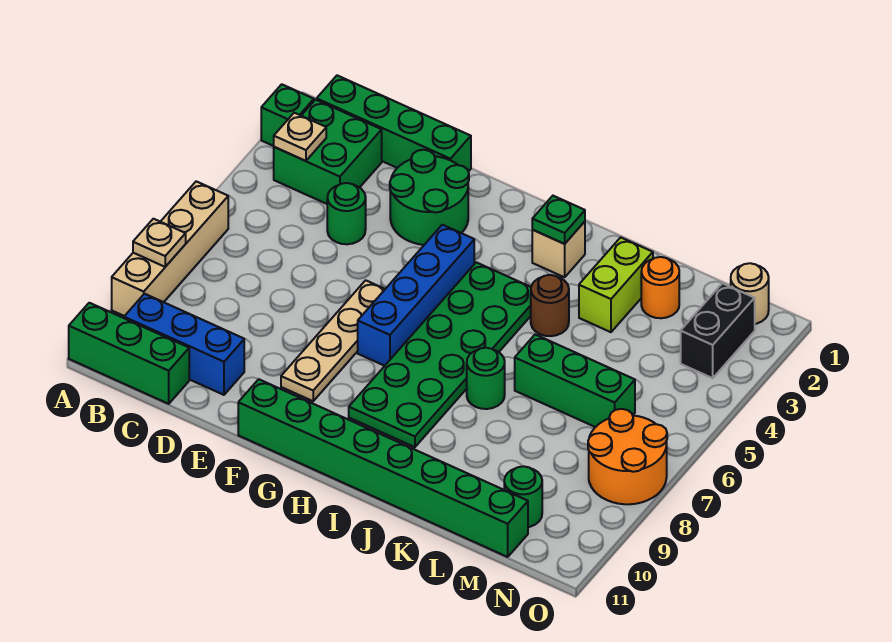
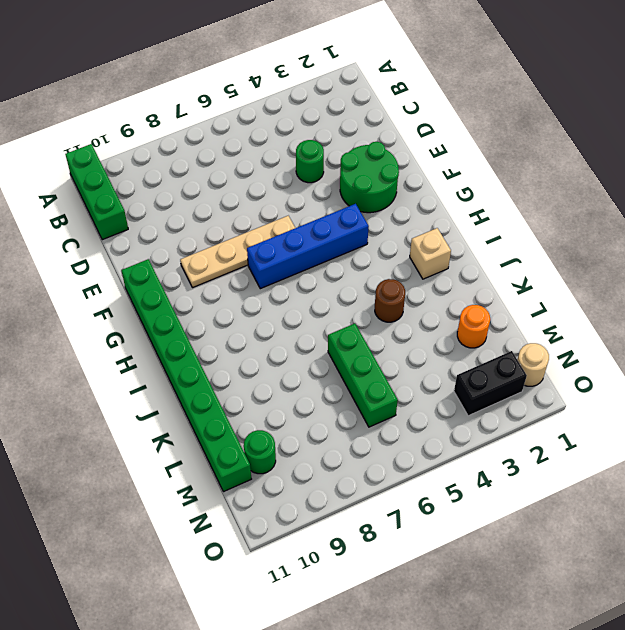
none -> green 1x1 brick [261,84,314,146]
none -> tan 1x4 brick [112,181,228,316]
none -> green 1x4 brick [317,75,471,172]

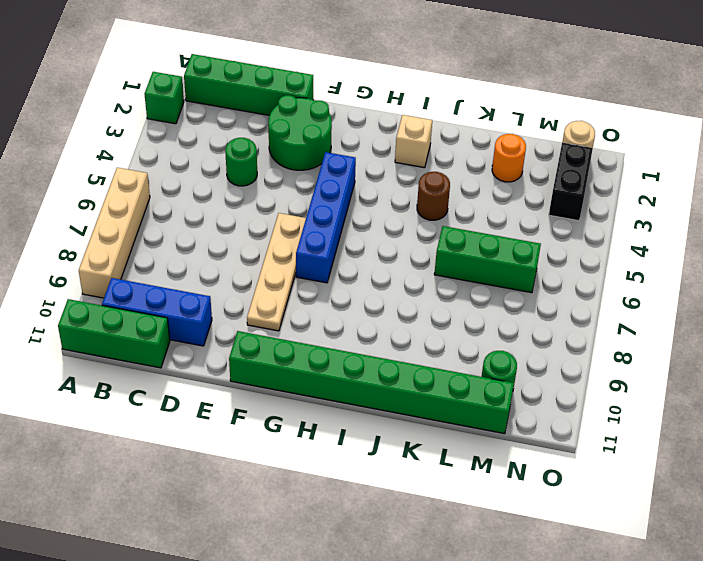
none -> green 2x2 brick [274,100,382,204]
none -> green 2x6 plate [349,262,531,447]
none -> green 1x1 round brick [467,348,505,409]

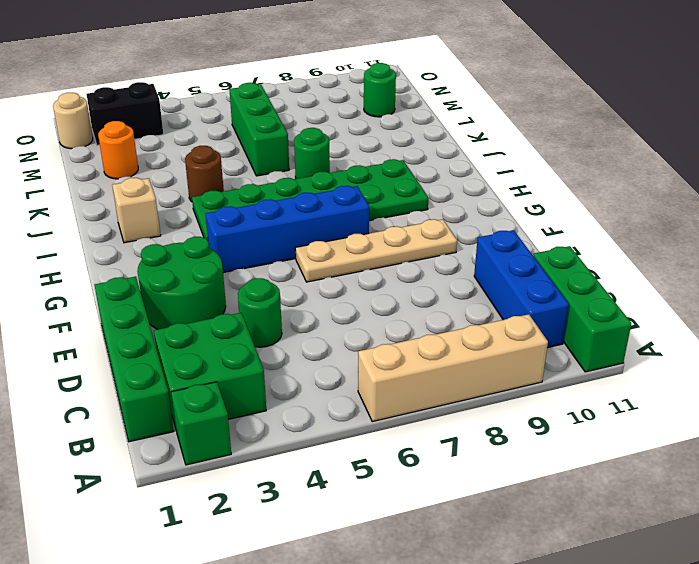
none -> green 1x8 brick [238,379,528,557]
none -> lime 1x2 brick [579,237,653,332]
none -> orange 2x2 round brick [588,409,667,504]

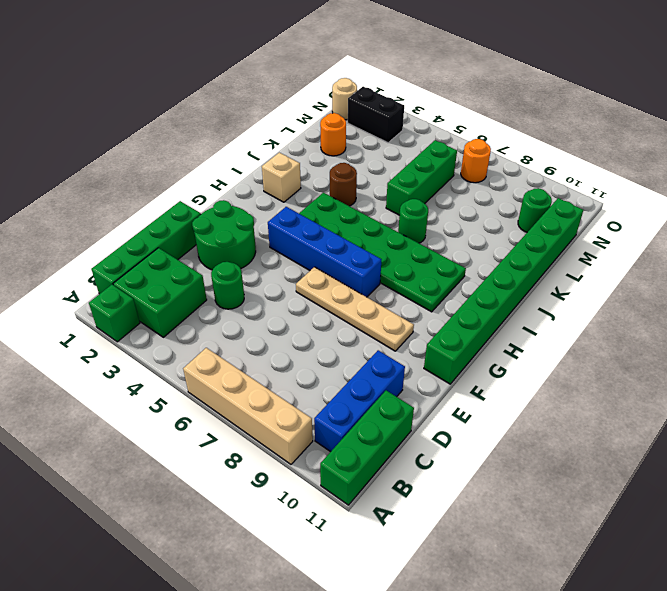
orange 1x1 round brick [461,139,491,183] -> orange 2x2 round brick [588,409,667,504]
none -> lime 1x2 brick [579,237,653,332]
none -> tan 1x1 plate [133,219,186,267]
none -> tan 1x1 plate [274,113,326,161]

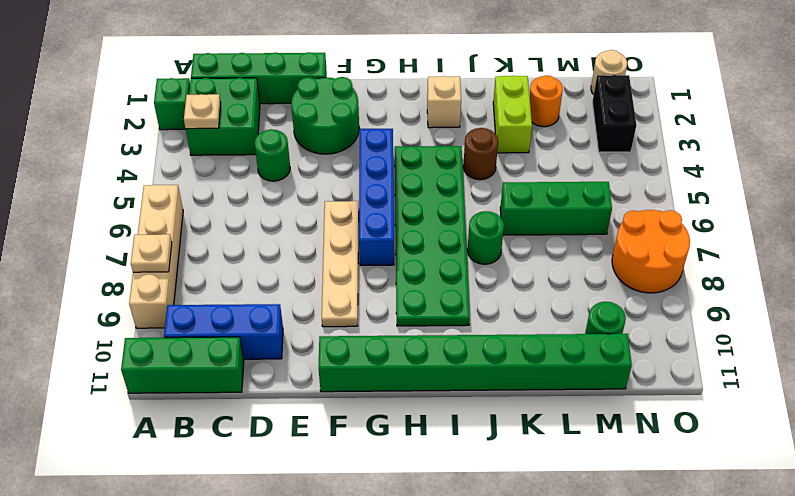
none -> green 1x1 plate [532,196,585,244]

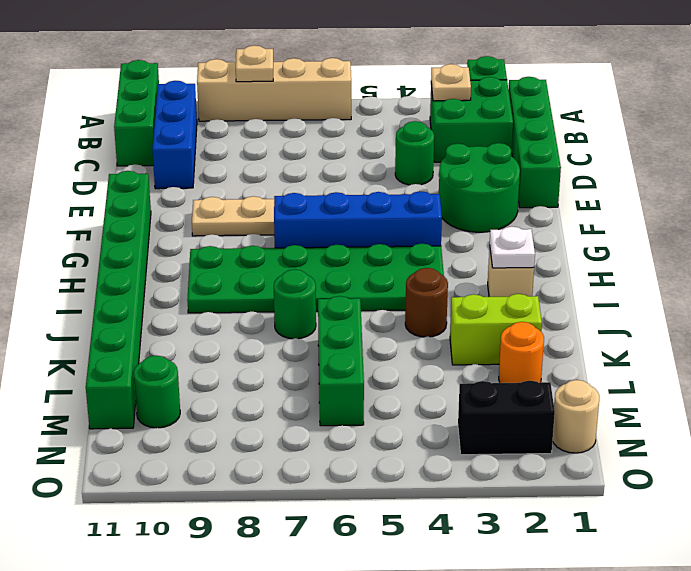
white 1x1 plate [490,227,535,268] -> green 1x1 plate [532,196,585,244]
none -> orange 2x2 round brick [588,409,667,504]

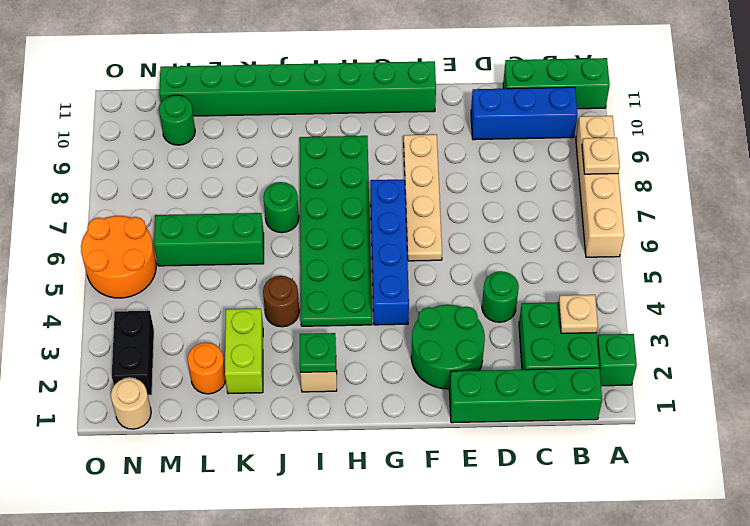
orange 2x2 round brick [81,216,156,298] -> orange 2x2 round brick moved to [588,409,667,504]

